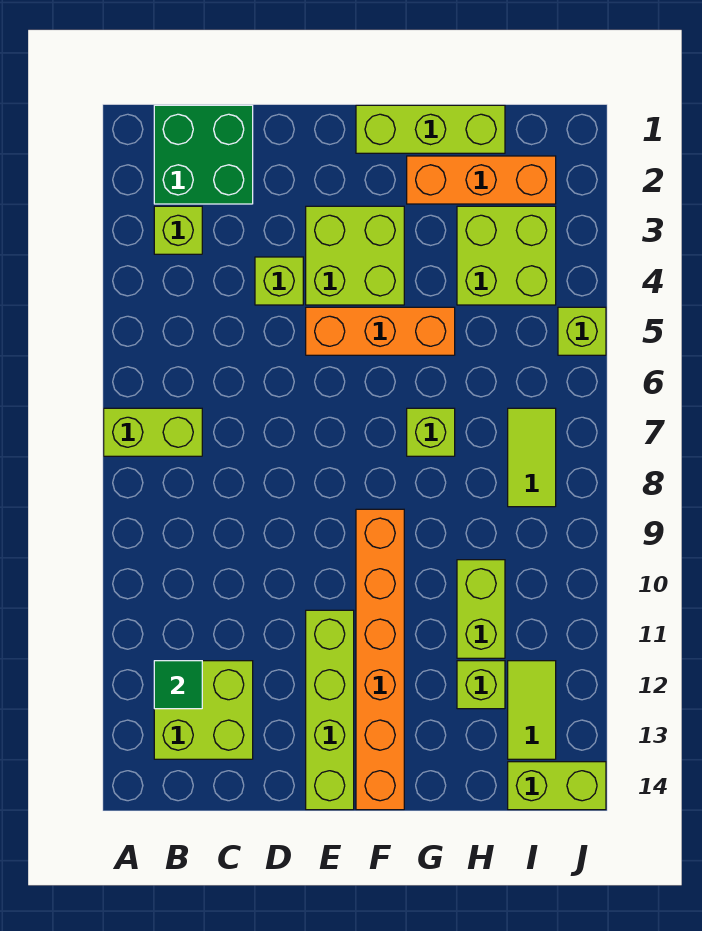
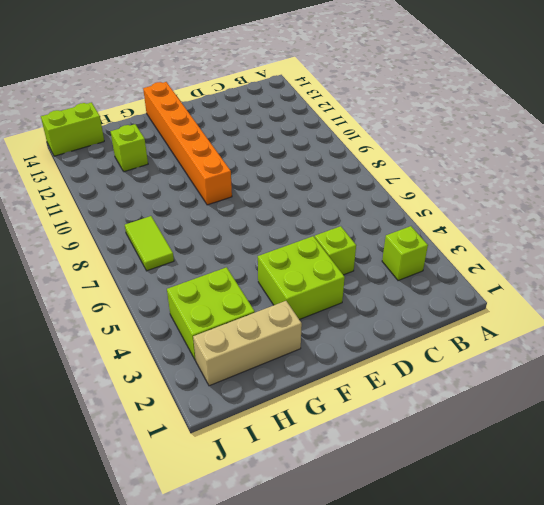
tan 1x3 brick [193,301,302,386] -> orange 1x3 brick [407,156,556,204]
none -> lime 1x2 brick [104,408,202,456]
none -> green 2x2 brick [154,105,253,204]
none -> lime 2x2 brick [154,661,253,759]

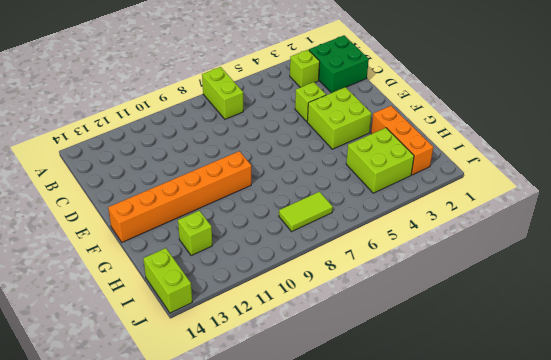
none -> lime 2x2 brick [154,661,253,759]
none -> orange 1x3 brick [306,307,455,355]
none -> lime 1x4 brick [306,610,354,810]

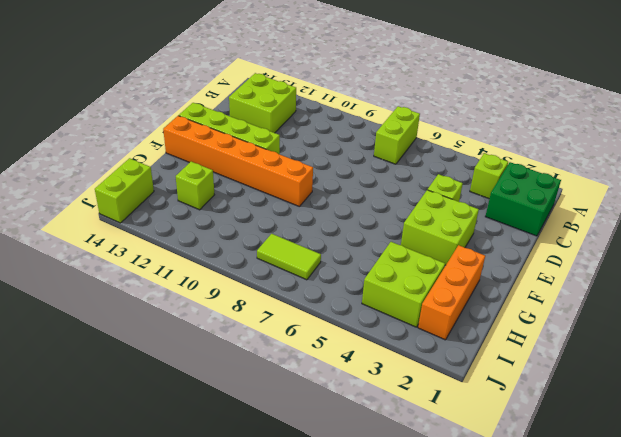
none -> orange 1x3 brick [306,307,455,355]
none -> lime 1x3 brick [356,105,505,153]
none -> lime 1x1 brick [407,408,455,456]

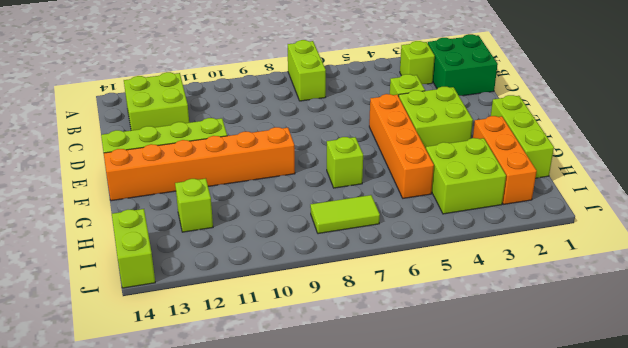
orange 1x4 brick [369,94,434,198] -> orange 1x3 brick [306,307,455,355]
none -> lime 1x2 brick [457,560,505,658]
none -> lime 1x2 tile [508,661,556,759]
none -> lime 1x1 brick [558,307,606,355]

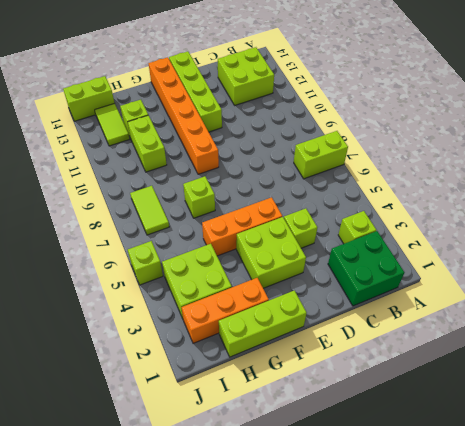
none -> green 1x1 tile [154,661,202,709]

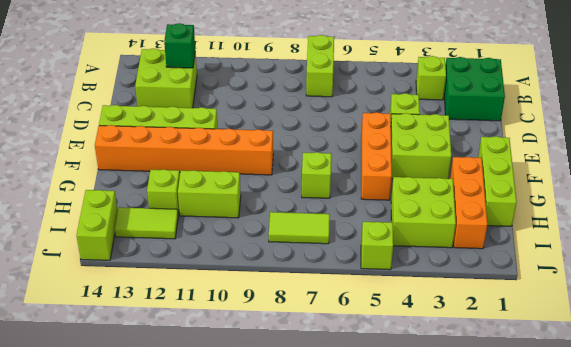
green 1x1 brick [164,23,195,68] -> green 1x1 tile [154,661,202,709]

